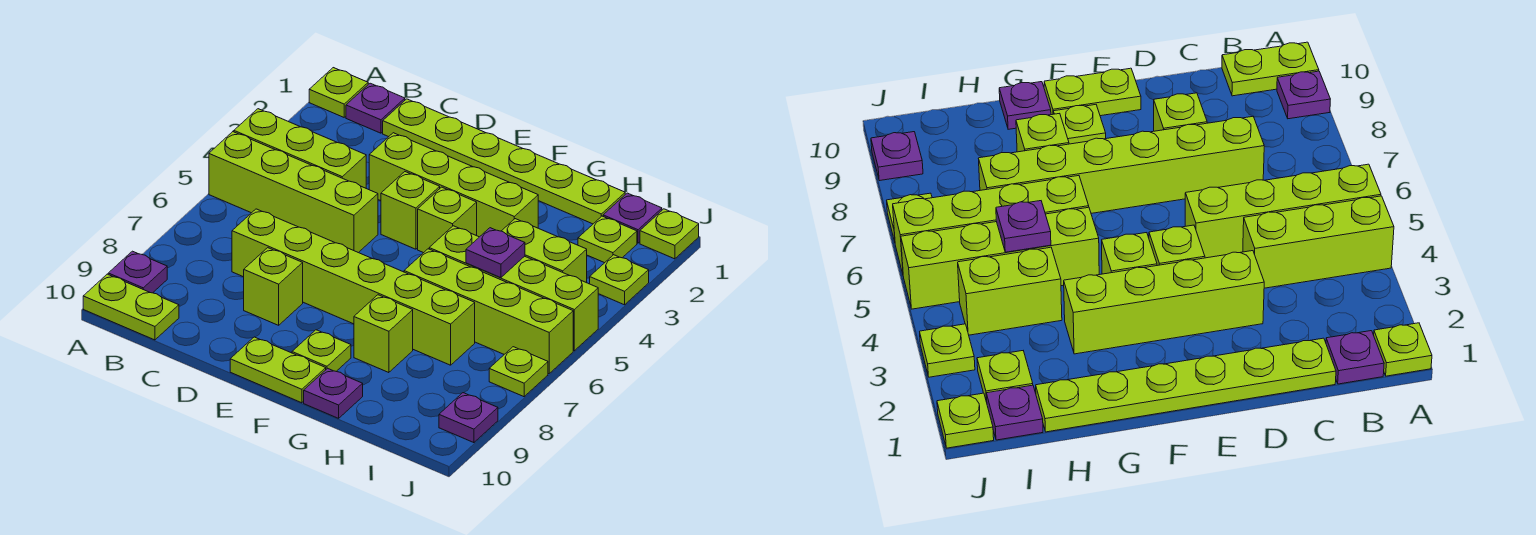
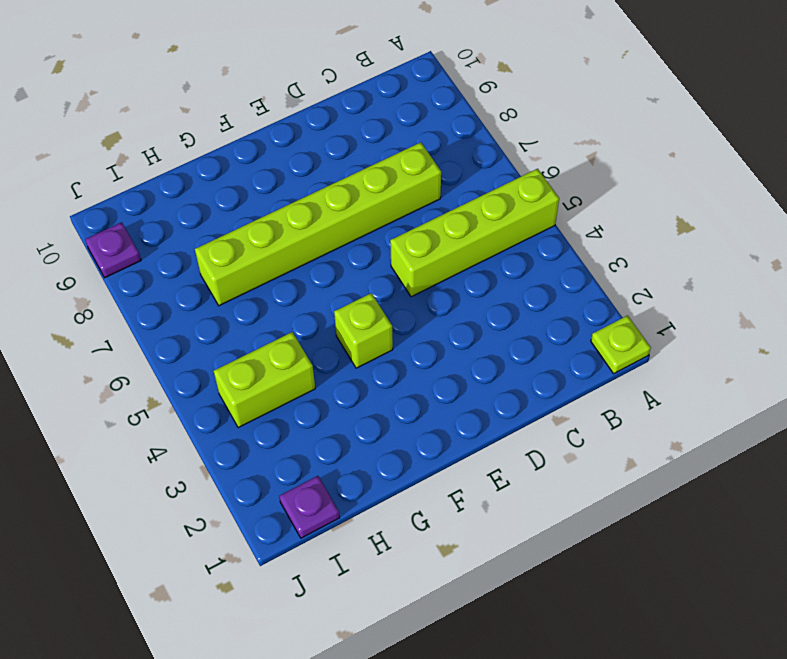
none -> lime 1x3 brick [234,109,366,188]
none -> purple 1x1 plate [108,251,167,293]
none -> lime 1x2 plate [83,274,179,340]

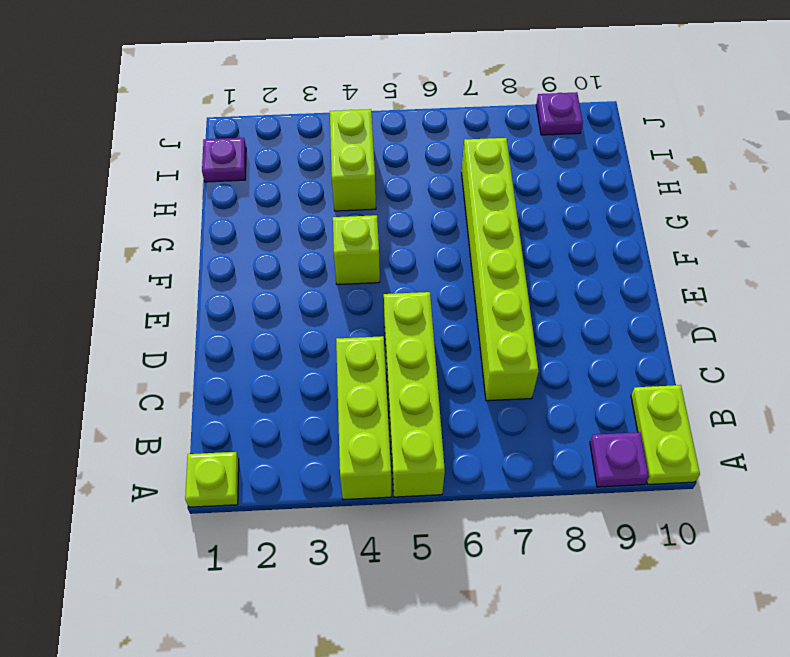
none -> purple 1x1 plate [346,83,405,133]
none -> lime 1x6 plate [383,99,625,224]
none -> lime 1x4 brick [369,133,538,237]

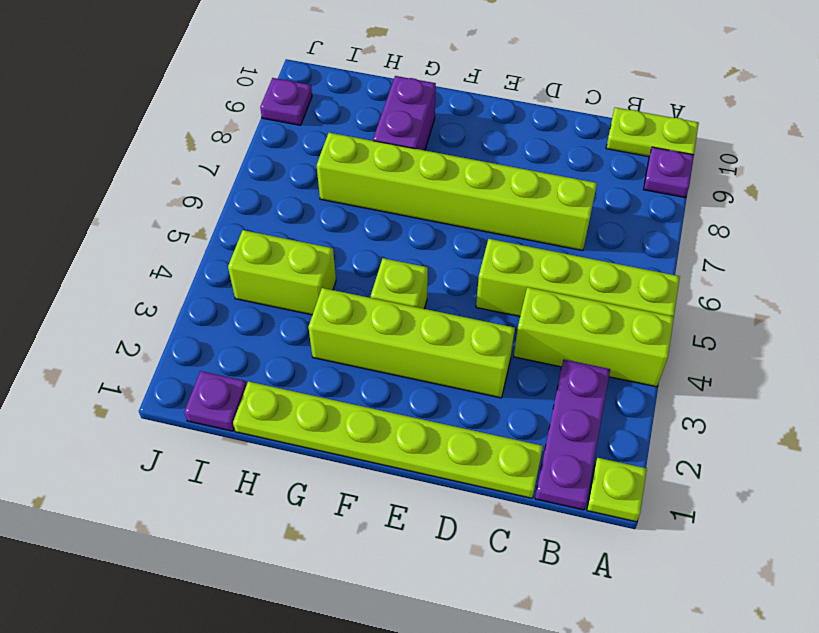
purple 1x3 plate [535,359,610,510] -> purple 1x1 plate [346,83,405,133]
purple 1x2 brick [373,76,436,150] -> lime 1x1 brick [354,295,413,373]
none -> lime 1x1 brick [244,248,303,325]
none -> lime 1x1 brick [381,172,440,249]
none -> lime 1x2 plate [230,337,326,403]

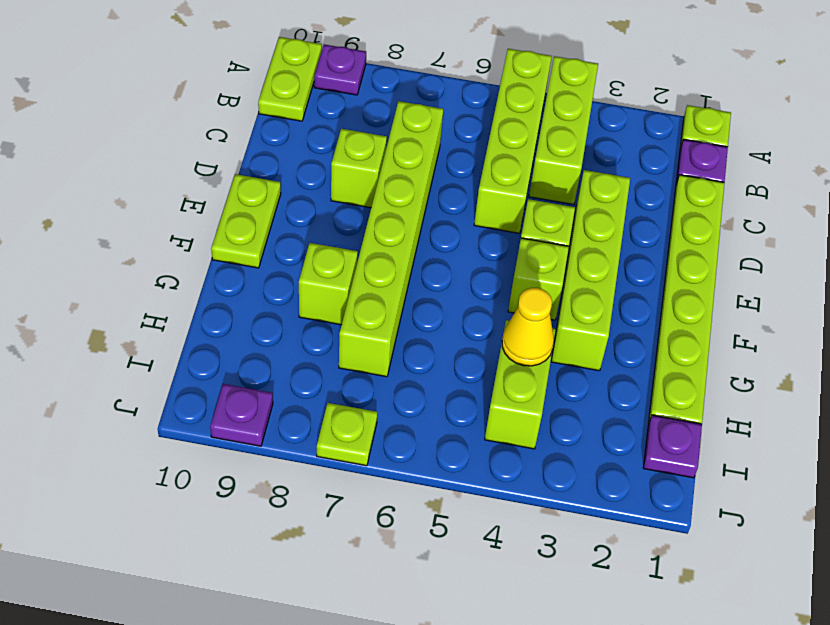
yellow 1x1 cone [502,288,554,366] -> none
none -> lime 1x1 plate [292,330,351,371]
none -> lime 1x4 brick [429,226,598,351]
none -> lime 1x4 brick [404,249,573,374]

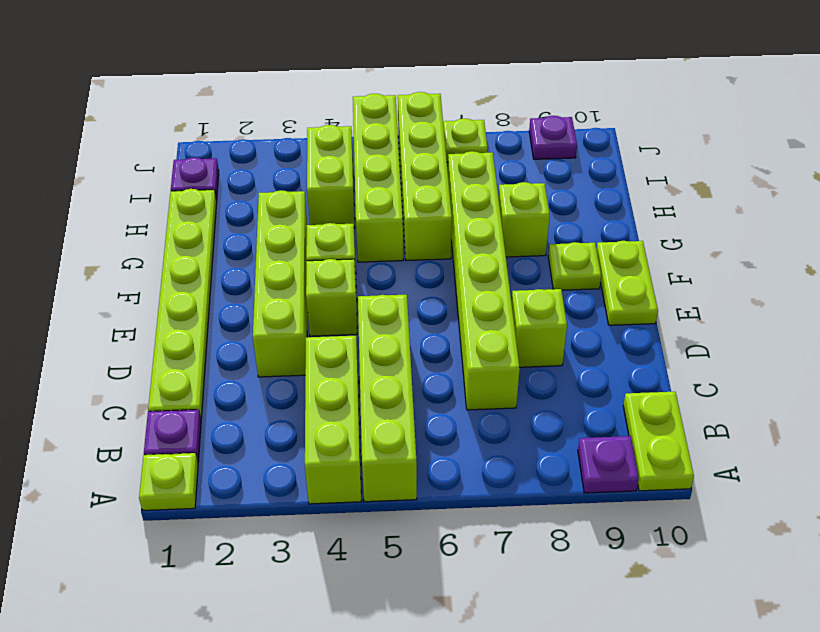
none -> purple 1x1 plate [304,368,363,418]
none -> lime 1x1 plate [578,216,637,263]
none -> lime 1x1 plate [640,209,699,259]

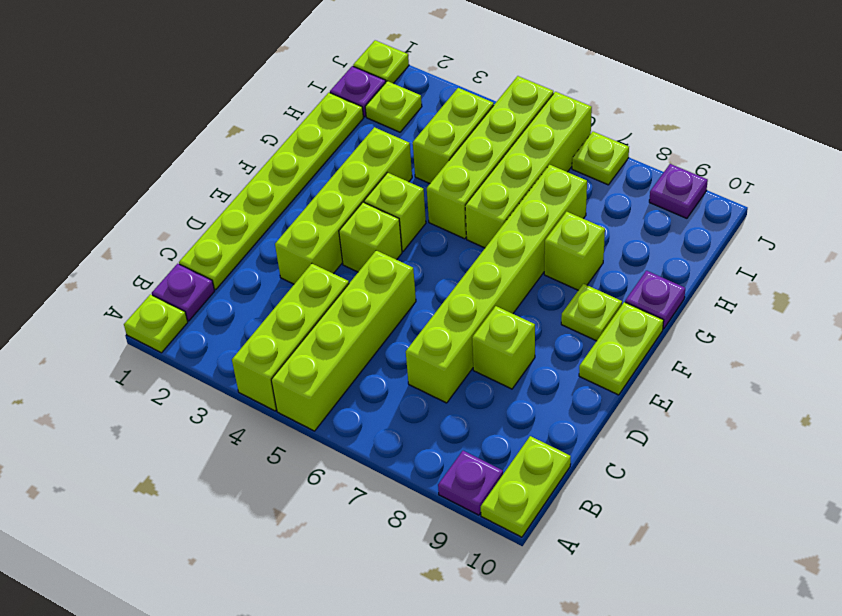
none -> lime 1x1 plate [590,255,649,305]
none -> purple 1x1 plate [466,228,525,278]

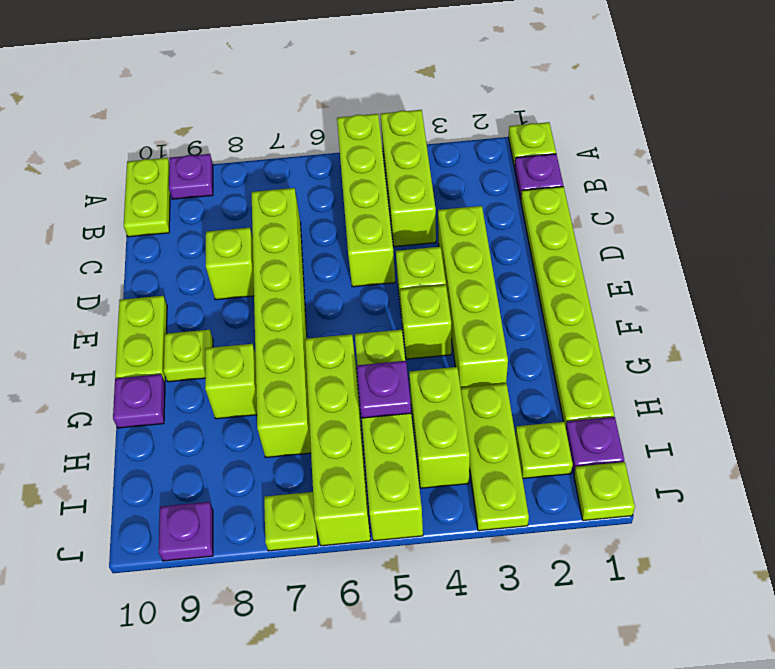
lime 1x3 plate [461,383,529,531] -> lime 1x1 plate [590,255,649,305]

